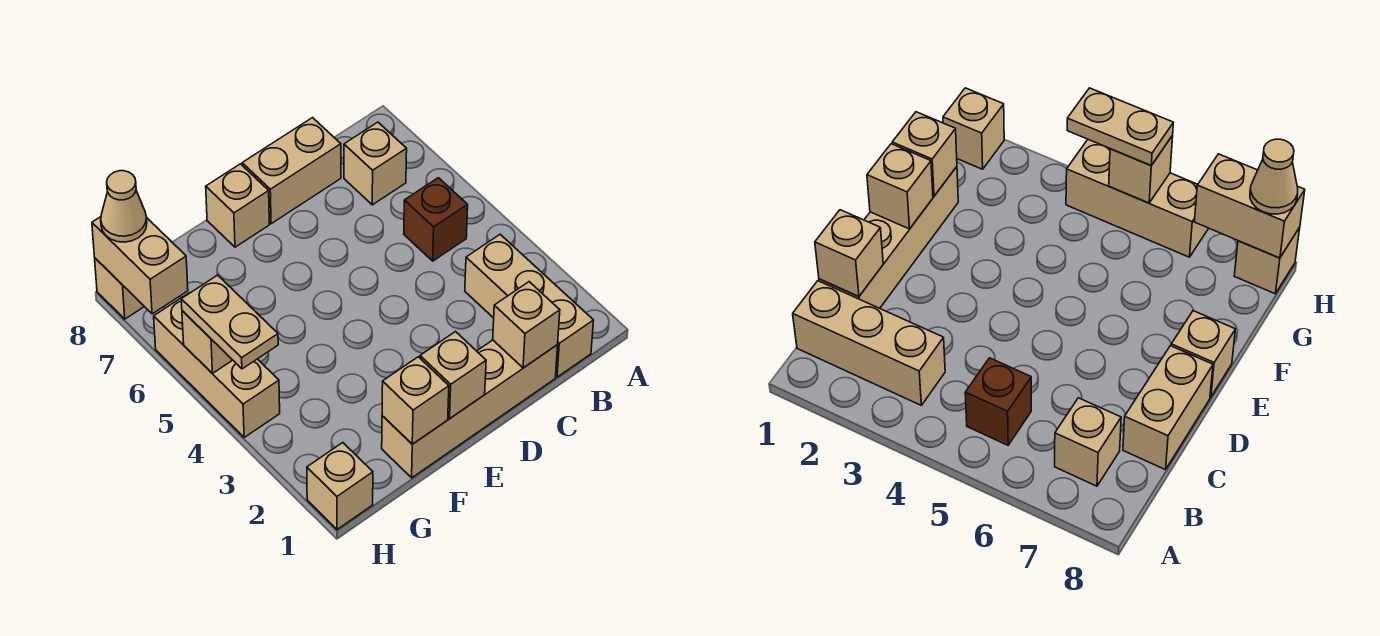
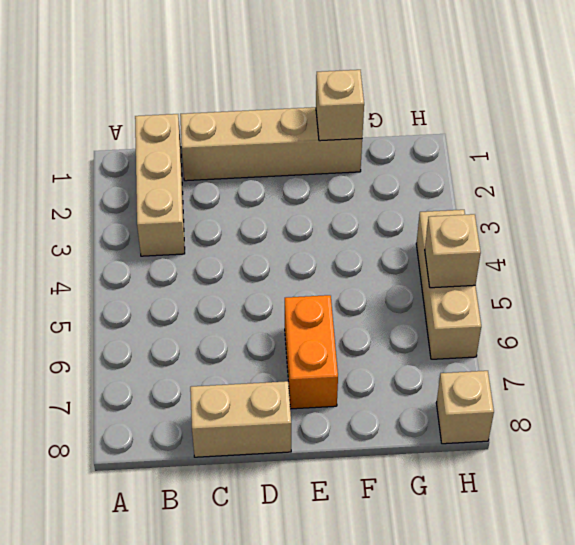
orange 1x2 brick [285,295,338,409] -> none
none -> brown 1x1 brick [404,178,468,261]
none -> tan 1x1 brick [344,122,407,205]
none -> tan 1x1 brick [206,164,269,247]

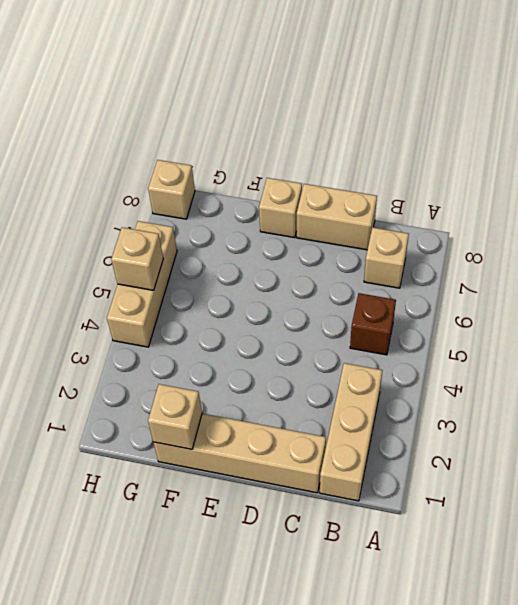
none -> tan 1x1 brick [307,443,373,529]
none -> tan 1x1 brick [493,282,560,368]
none -> tan 1x1 brick [420,332,486,418]

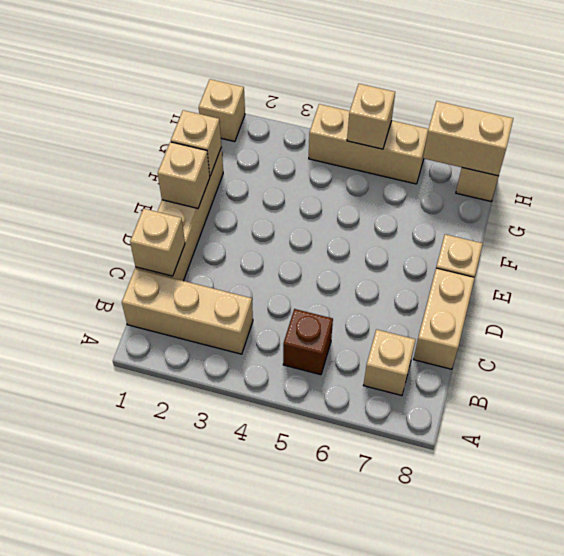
none -> tan 1x2 plate [181,275,278,369]
none -> tan 1x1 cone [101,171,147,242]

